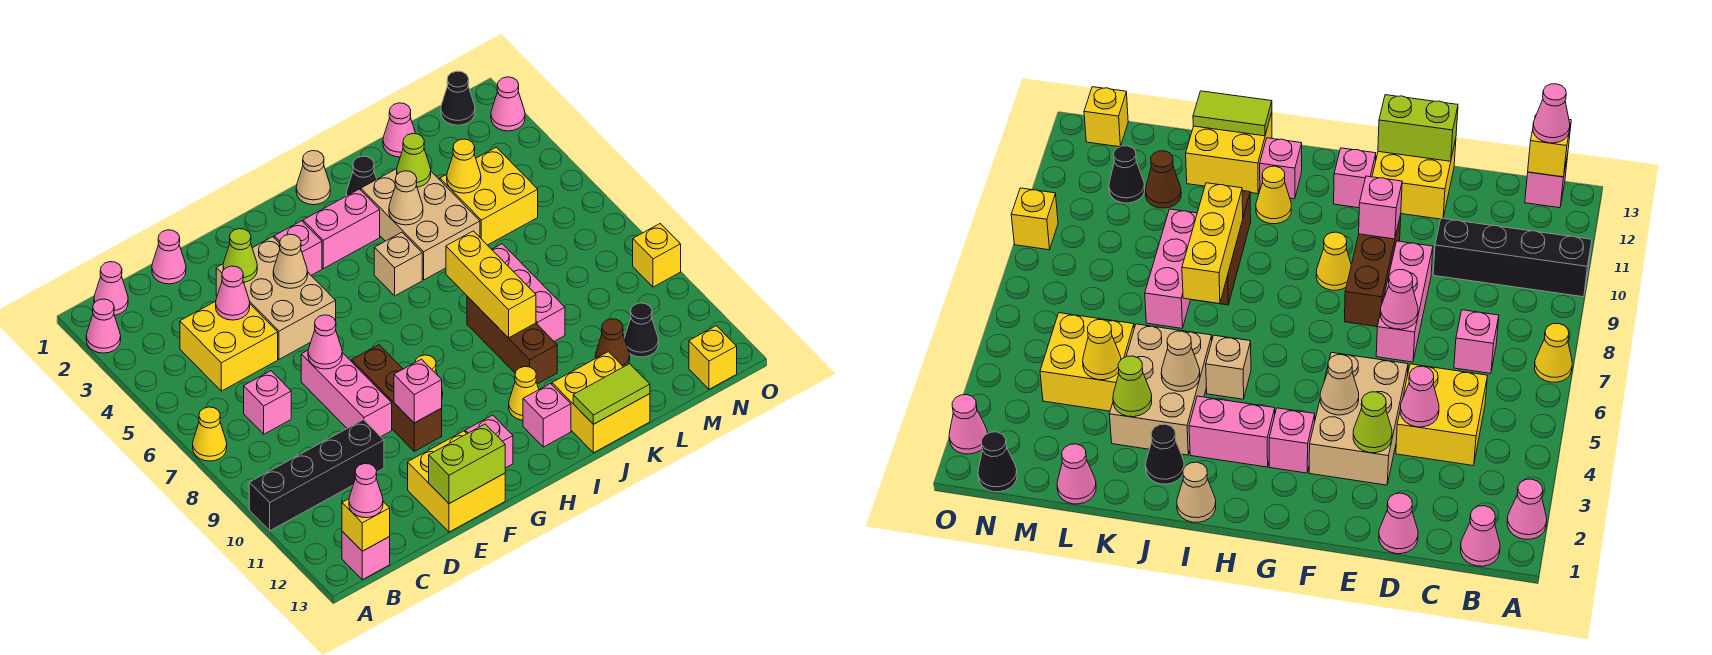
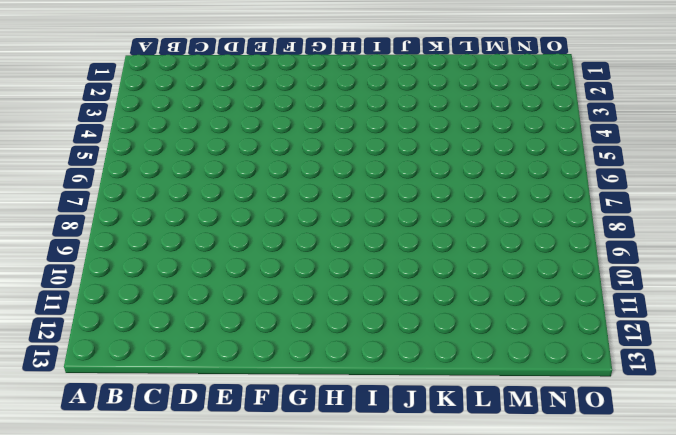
none -> pink 1x1 cone [86,299,121,353]
none -> yellow 1x1 cone [193,407,227,461]
none -> black 1x4 brick [249,420,384,531]
none -> pink 1x1 cone [94,262,128,315]

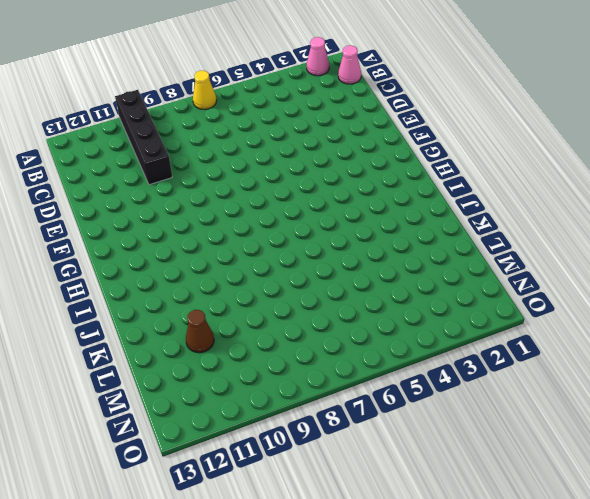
none -> pink 1x1 brick [342,531,390,580]
none -> yellow 2x2 brick [180,301,278,391]
none -> pink 1x1 brick [244,371,291,434]
none -> pink 1x1 cone [152,230,186,284]

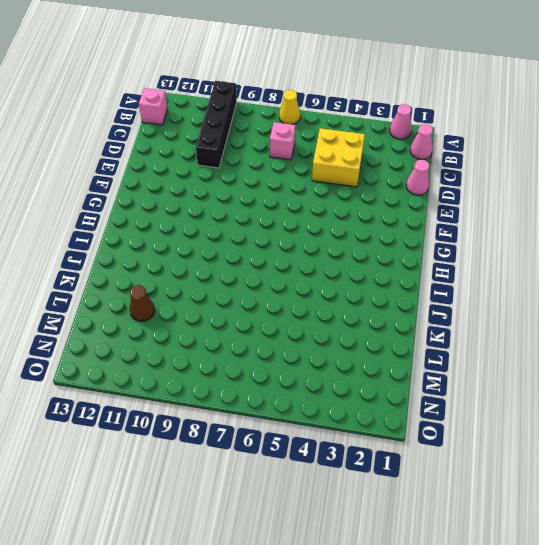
none -> tan 2x3 brick [216,237,336,359]
none -> pink 1x3 brick [301,351,392,437]
none -> yellow 2x2 brick [408,431,505,532]
none -> brown 1x3 brick [352,345,442,451]

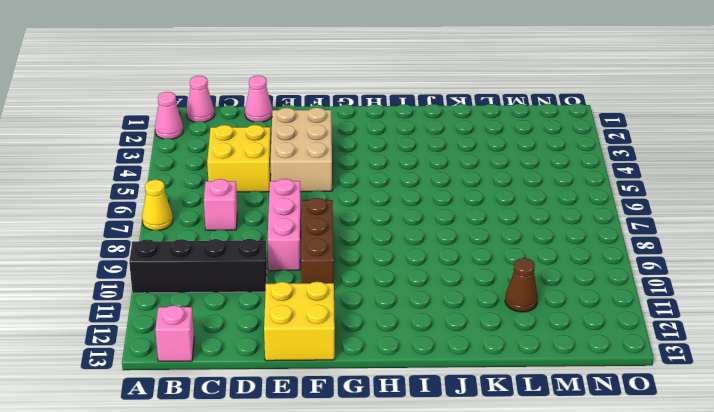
none -> pink 1x1 brick [274,221,322,275]
none -> yellow 1x1 cone [1316,232,1351,290]
none -> pink 1x1 brick [465,415,513,468]
none -> pink 1x2 brick [303,189,380,269]

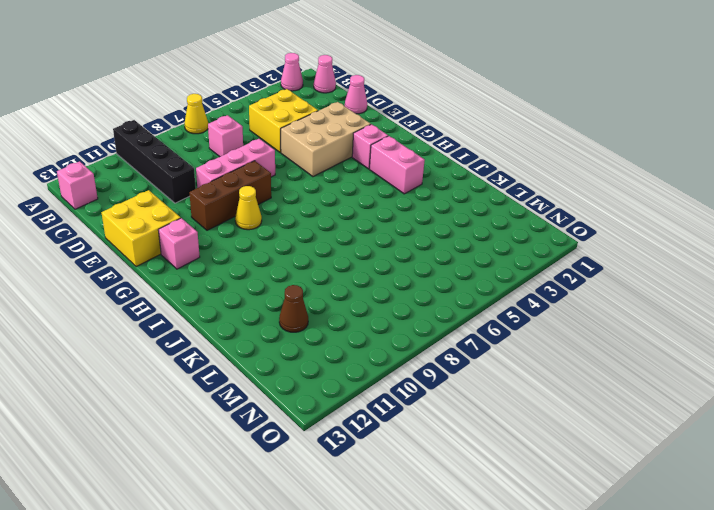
none -> tan 1x1 cone [296,151,330,205]
none -> tan 1x1 brick [374,232,422,296]
none -> yellow 1x1 cone [509,367,539,420]
none -> pink 1x1 brick [523,384,571,447]

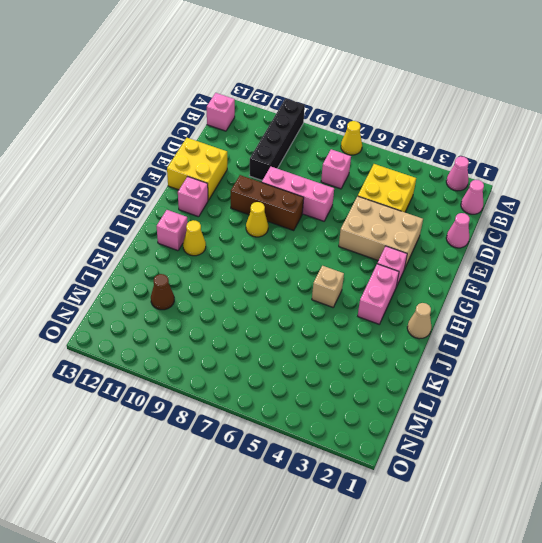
none -> black 1x1 cone [346,156,377,196]
none -> tan 2x3 brick [361,169,480,280]
none -> brown 1x3 brick [467,296,557,384]
none -> yellow 2x2 brick [552,352,650,453]

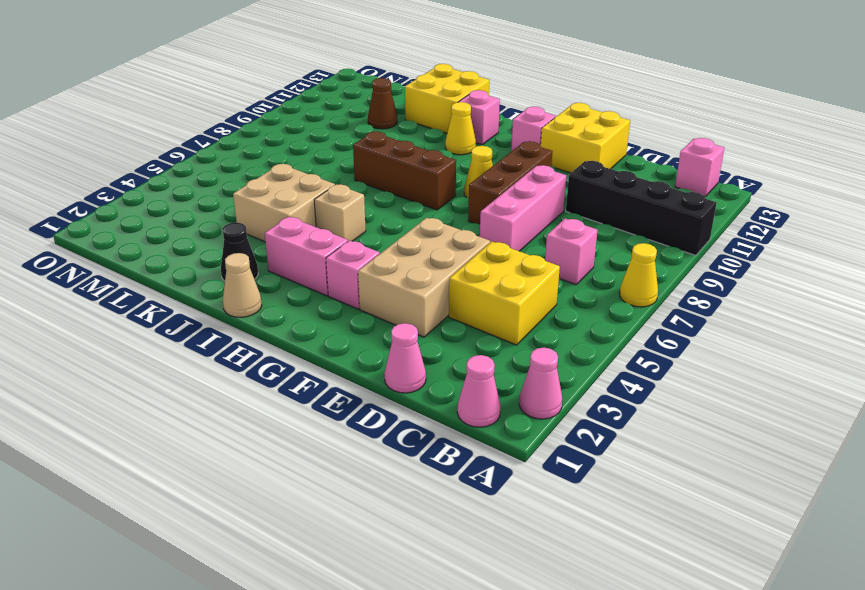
brown 1x3 brick [353,131,456,210] -> brown 1x3 brick turned to [467,296,557,384]
tan 2x2 brick [233,164,335,242] -> tan 2x3 brick [361,169,480,280]
none -> pink 1x3 brick [492,244,565,341]
none -> pink 1x1 cone [383,103,416,157]
none -> yellow 2x2 brick [440,147,538,245]
none -> black 1x1 cone [625,303,658,357]

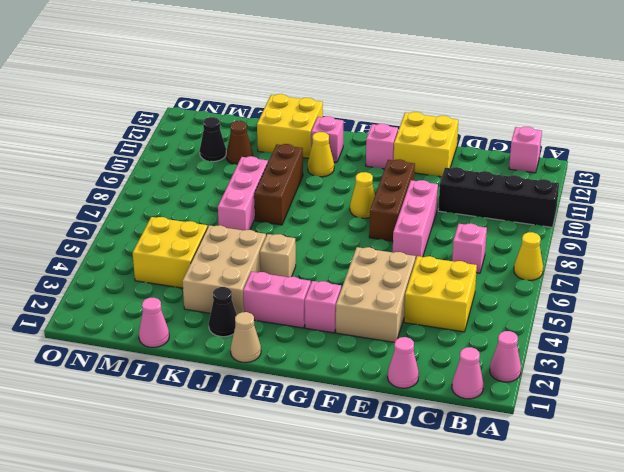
none -> black 1x1 cone [441,71,475,125]
none -> yellow 1x1 brick [689,326,737,389]
none -> pink 1x1 cone [491,77,525,131]
none -> yellow 1x1 brick [633,224,681,287]

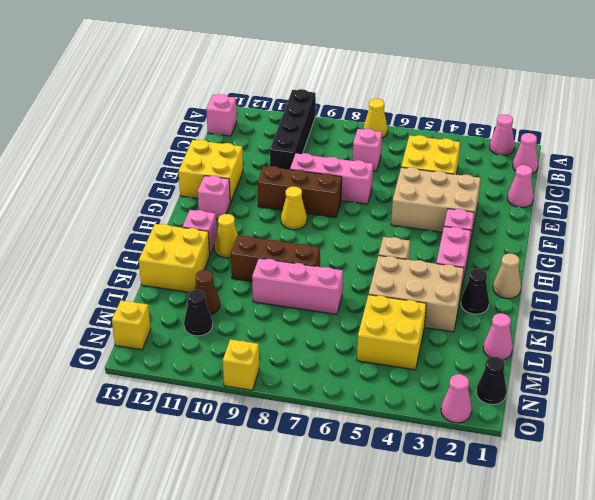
none -> yellow 1x1 brick [342,499,390,551]
none -> pink 1x1 cone [216,266,250,320]
none -> lime 1x1 cone [223,229,257,282]
none -> pink 1x1 cone [308,315,342,369]

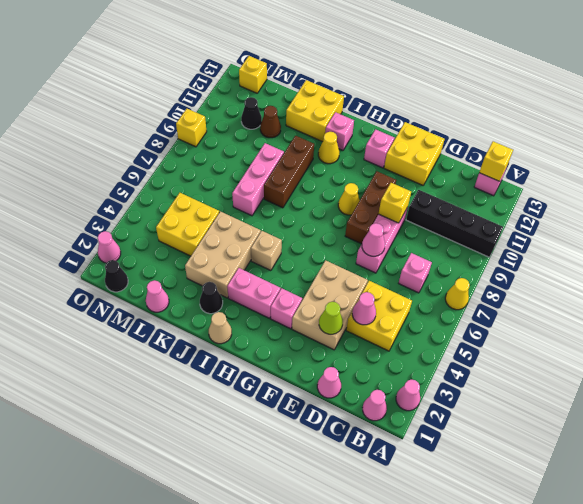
yellow 1x1 brick [379,183,411,223] -> none
none -> lime 1x2 brick [429,424,505,504]
none -> tan 1x1 cone [273,234,308,288]
none -> pink 1x1 brick [394,359,442,423]
none -> tan 1x1 cone [389,171,423,225]

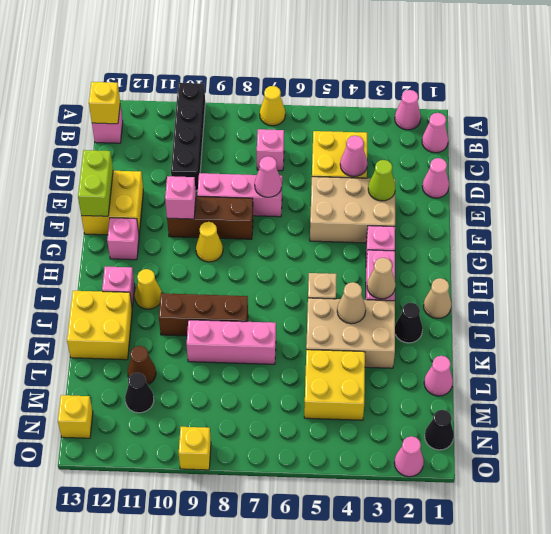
tan 1x1 cone [367,258,395,299] -> tan 1x1 cone moved to [273,234,308,288]
none -> yellow 1x3 brick [446,231,536,338]
none -> lime 1x2 tile [573,364,650,424]
none -> lime 1x1 cone [397,133,431,187]
none -> yellow 1x1 cone [447,139,481,193]

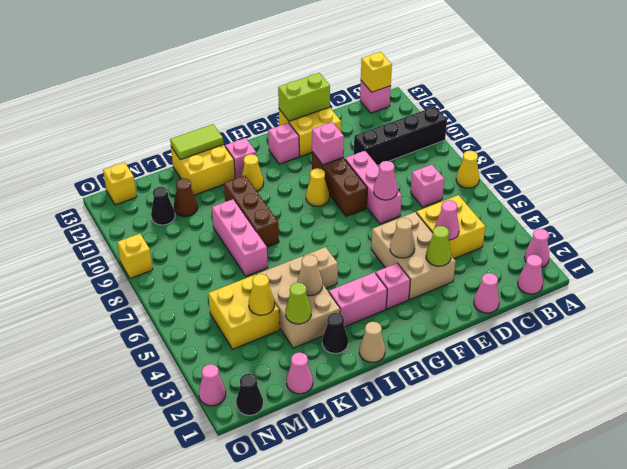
none -> yellow 1x3 brick [446,231,536,338]
none -> pink 1x1 cone [349,464,383,518]

